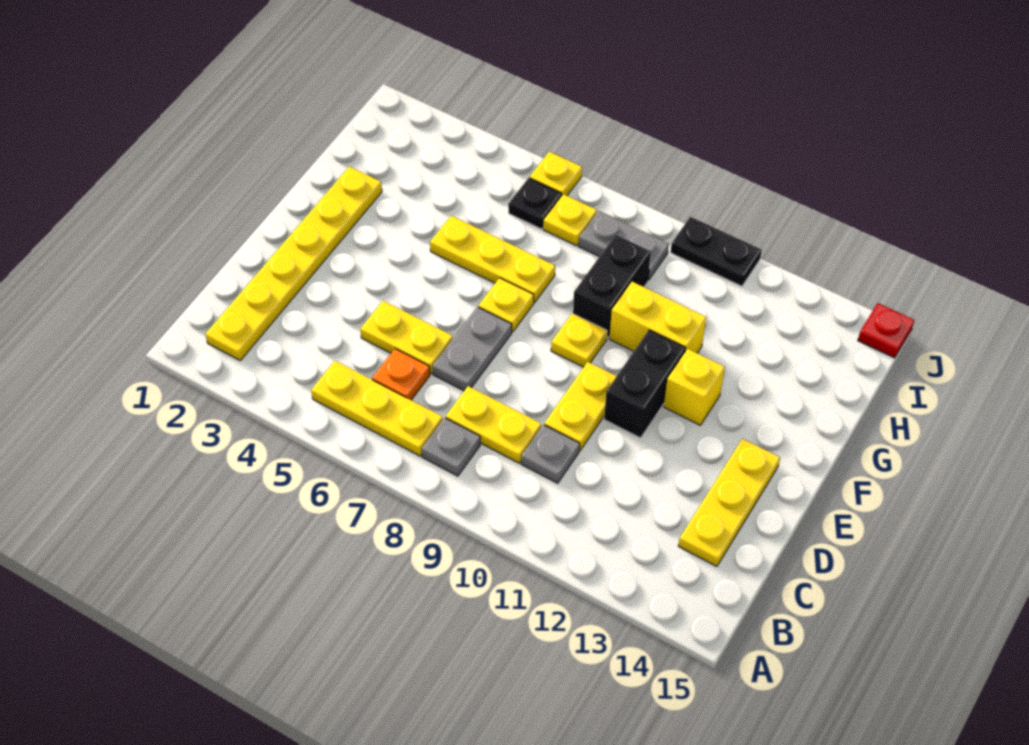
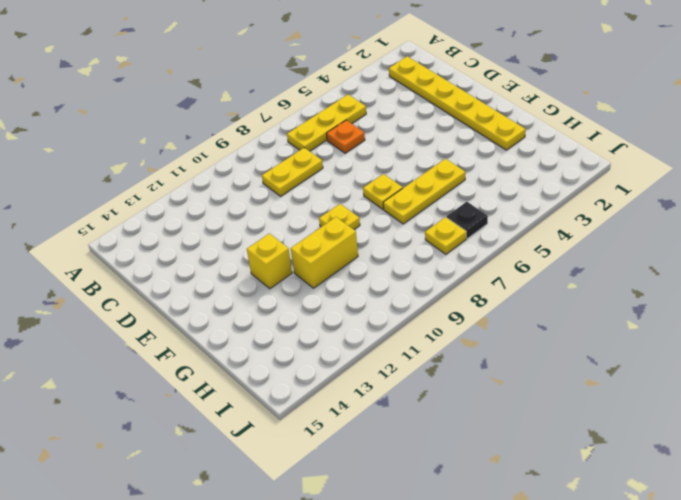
none -> grey 1x1 plate [422,418,480,476]
none -> grey 1x1 plate [521,425,580,483]
none -> yellow 1x3 plate [678,439,780,566]

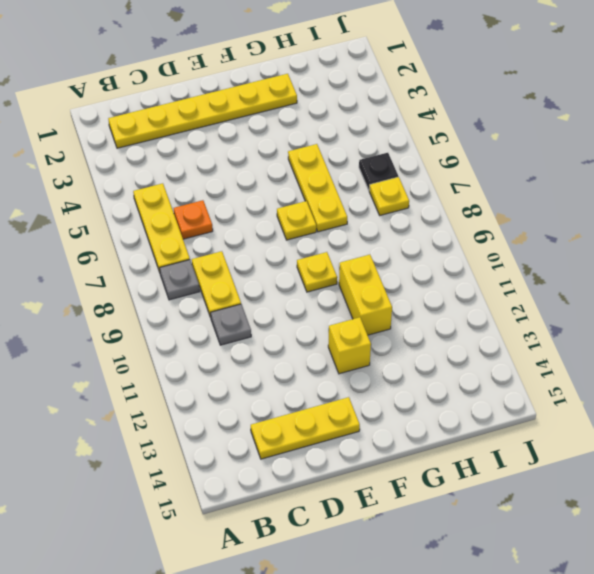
none -> yellow 1x2 plate [360,301,453,374]
none -> grey 1x2 plate [432,307,512,391]
none -> yellow 1x2 plate [544,362,617,450]

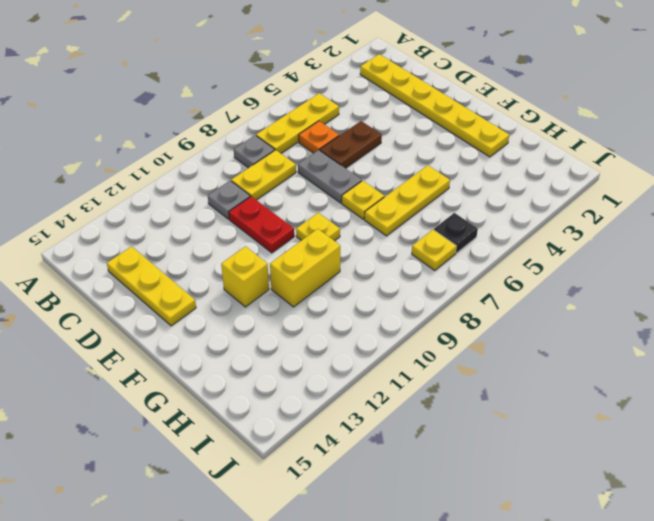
brown 1x2 plate [320,121,382,168] -> yellow 1x2 plate [360,301,453,374]
red 1x2 plate [229,196,294,253] -> yellow 1x2 plate [544,362,617,450]
none -> black 1x2 brick [604,330,686,438]
none -> black 1x2 brick [573,235,651,338]
none -> grey 1x2 plate [579,211,669,280]

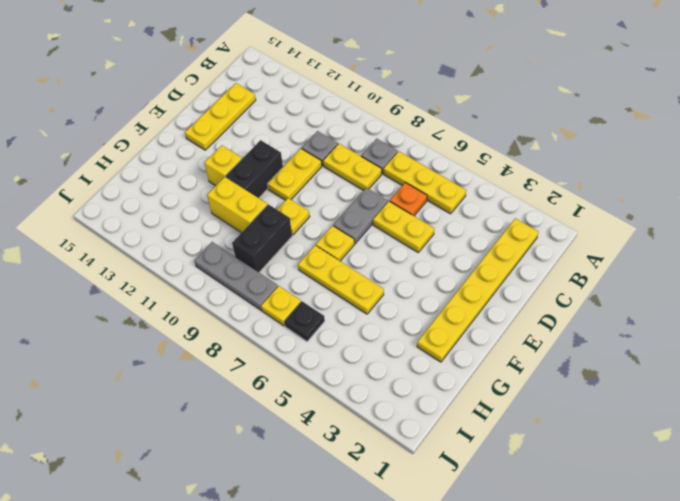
grey 1x3 plate [194,242,278,310] -> grey 1x2 plate [579,211,669,280]
none -> yellow 1x1 plate [530,152,582,196]
none -> black 1x2 plate [670,217,762,286]
none -> red 1x1 plate [858,303,914,358]

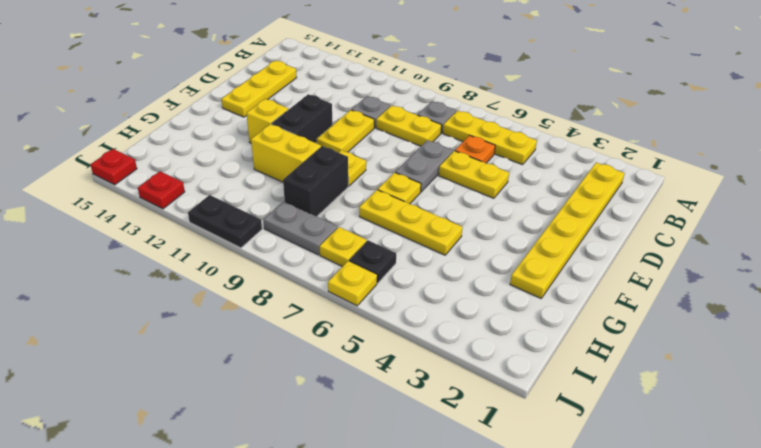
red 1x1 plate [138,171,185,209] -> none

